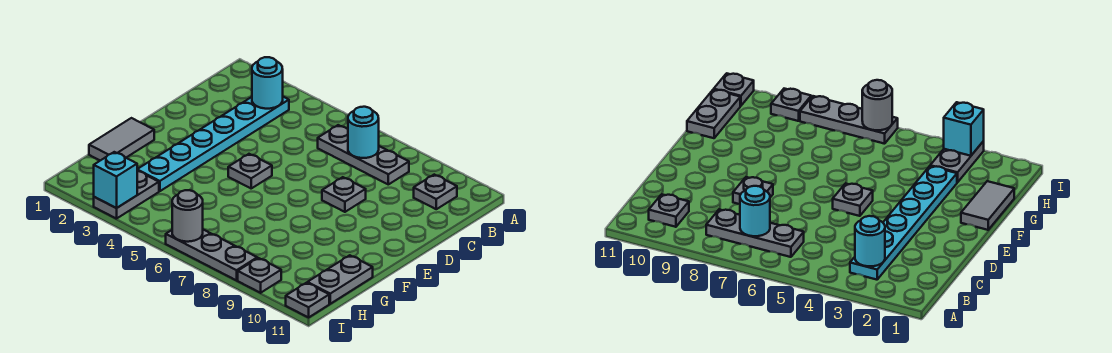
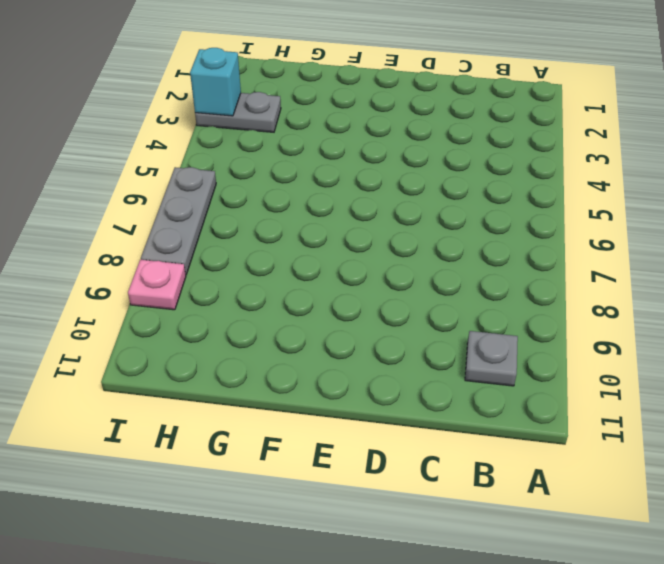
pink 1x1 plate [128,260,186,310] -> grey 1x1 plate [238,258,281,293]
none -> cyan 1x6 plate [137,97,289,191]
none -> grey 1x3 plate [318,125,409,184]
none -> grey 1x1 plate [322,177,366,212]

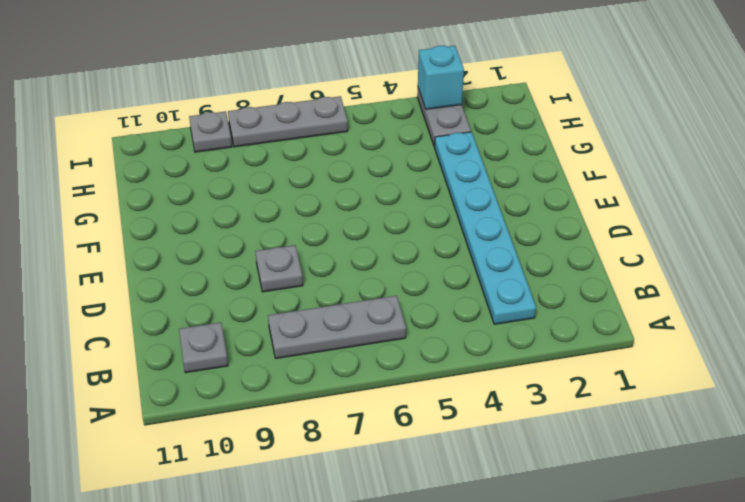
none -> grey 1x1 plate [228,154,272,188]
none -> grey 1x2 tile [89,118,154,161]
none -> grey 1x2 plate [307,255,373,304]

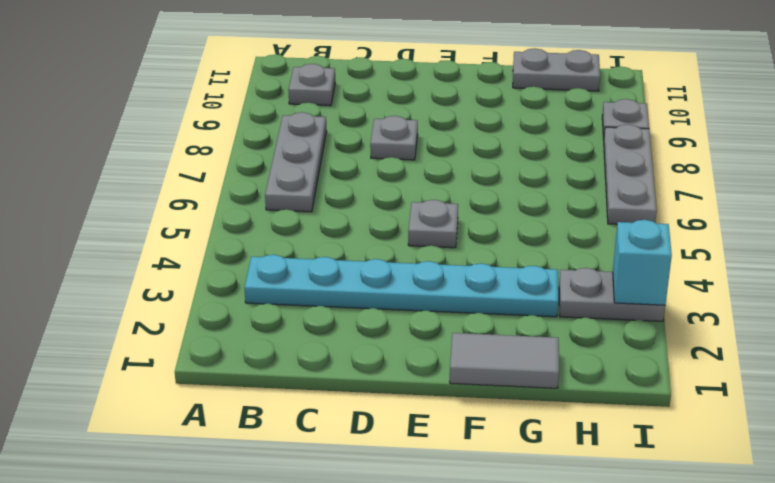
none -> grey 1x1 plate [286,283,329,317]
none -> cyan 1x1 round brick [252,57,283,109]
none -> cyan 1x1 round brick [348,107,379,158]

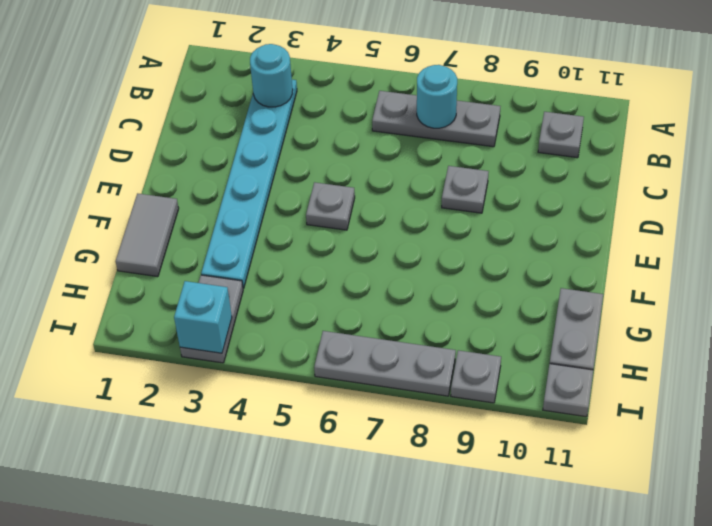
none -> grey 1x1 round brick [172,190,203,242]

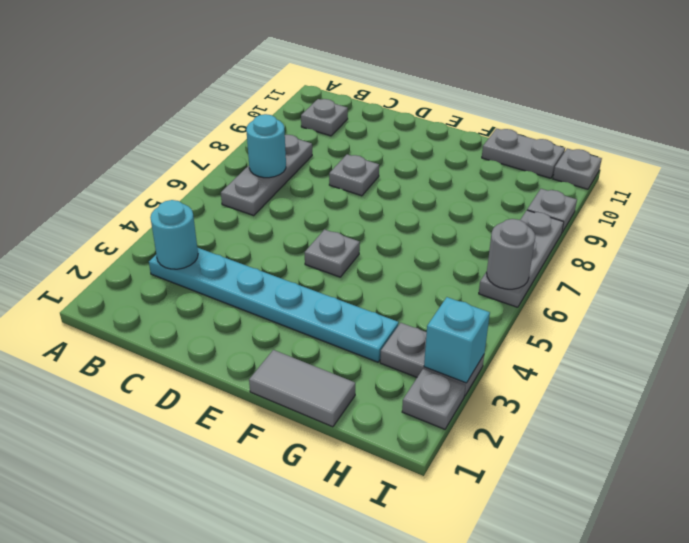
grey 1x1 plate [402,369,466,429] -> none

